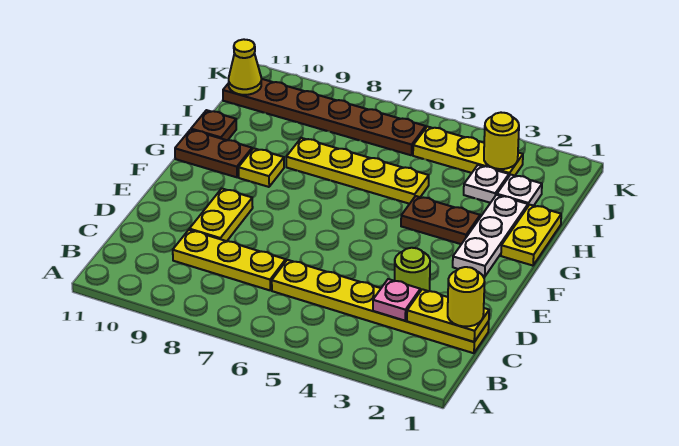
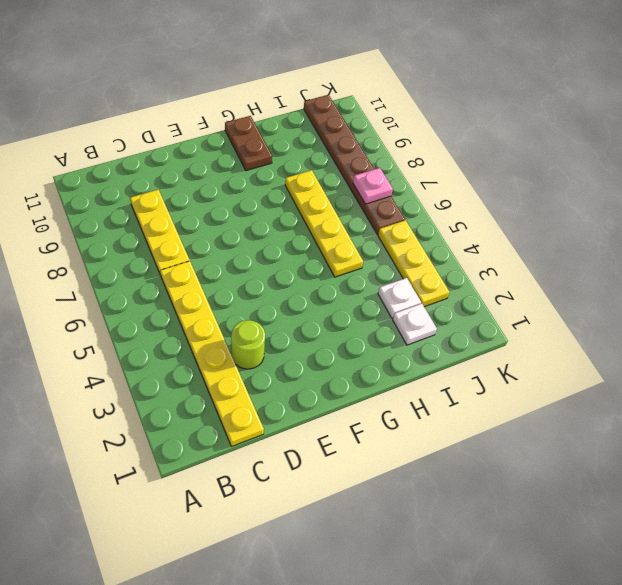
pink 1x1 plate [353,168,393,204] -> pink 1x1 plate moved to [373,279,420,321]
none -> yellow 1x2 plate [189,189,253,241]
none -> white 1x3 plate [453,195,528,277]
none -> yellow 1x2 plate [501,205,561,266]

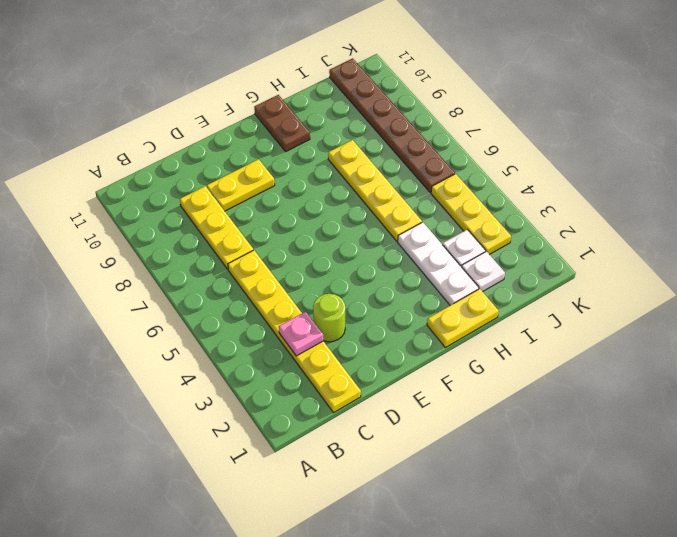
white 1x3 plate [398,222,479,305] -> white 1x3 plate turned to [453,195,528,277]
none -> brown 1x2 plate [401,196,480,244]
none -> yellow 1x1 plate [238,148,284,187]
none -> brown 1x1 plate [191,110,236,140]

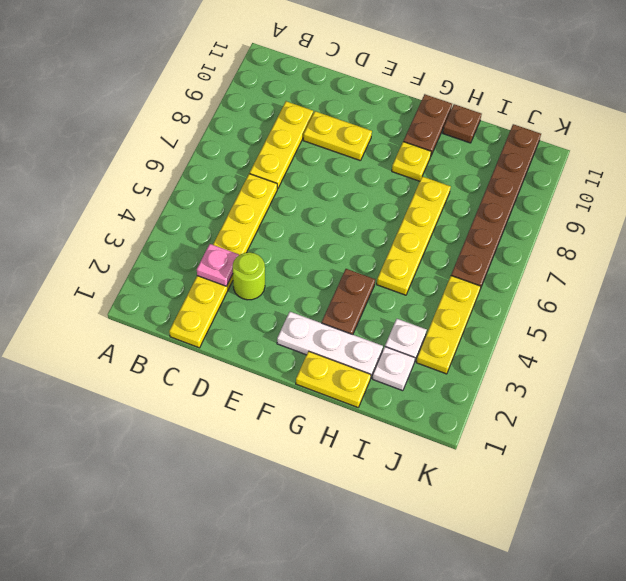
none -> yellow 1x2 plate [407,289,489,342]
none -> yellow 1x1 round brick [484,113,519,169]
none -> yellow 1x1 cone [229,39,261,95]

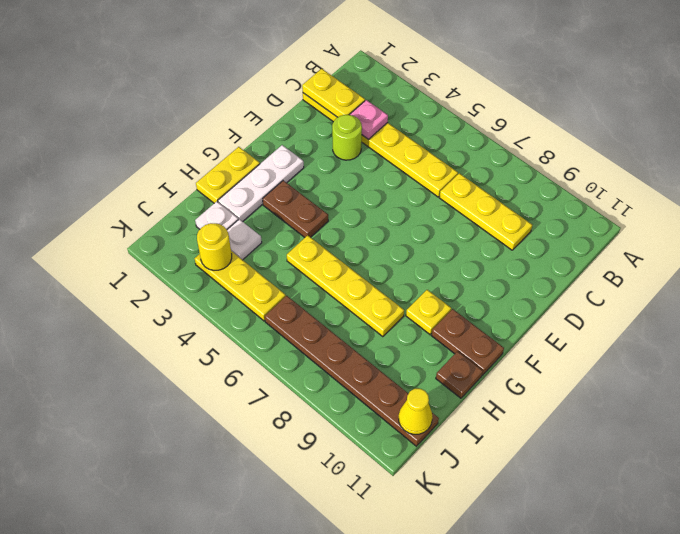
none -> yellow 1x2 plate [189,189,253,241]
none -> yellow 1x1 round brick [448,267,485,327]

